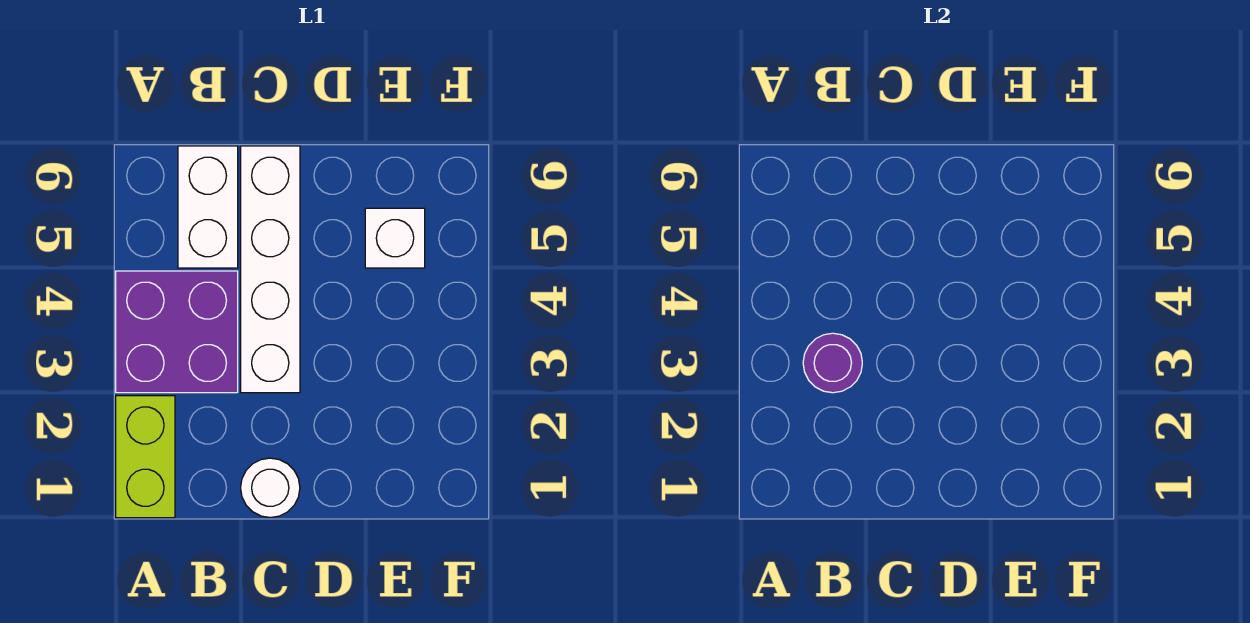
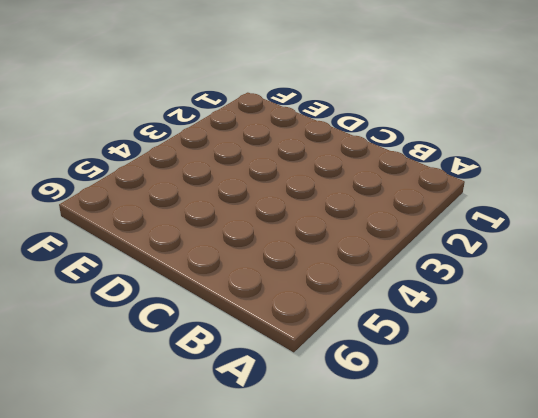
none -> lime 1x2 brick [116,396,175,518]
none -> purple 2x2 brick [116,271,238,393]

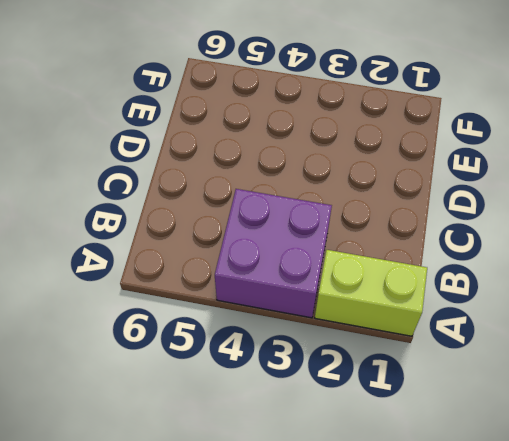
none -> white 1x2 brick [178,146,238,268]
none -> white 1x1 round brick [241,458,300,518]

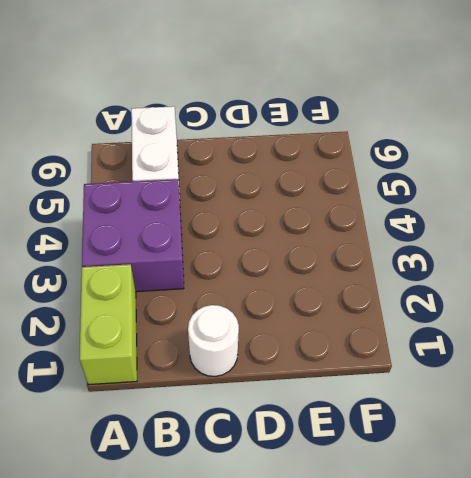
none -> white 1x4 brick [241,146,300,393]
none -> white 1x1 brick [365,208,425,268]

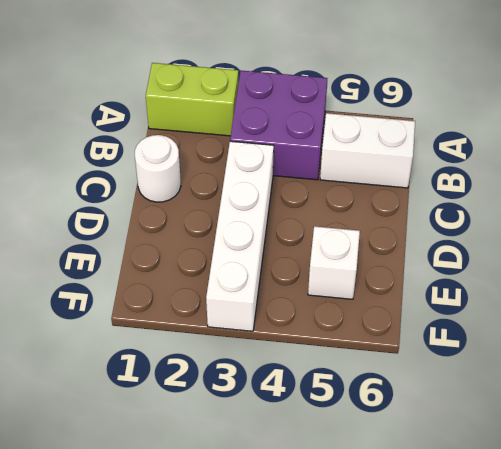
white 1x4 brick [206,141,274,331] -> white 1x4 brick turned to [241,146,300,393]
none -> purple 1x1 round brick [803,333,862,393]

